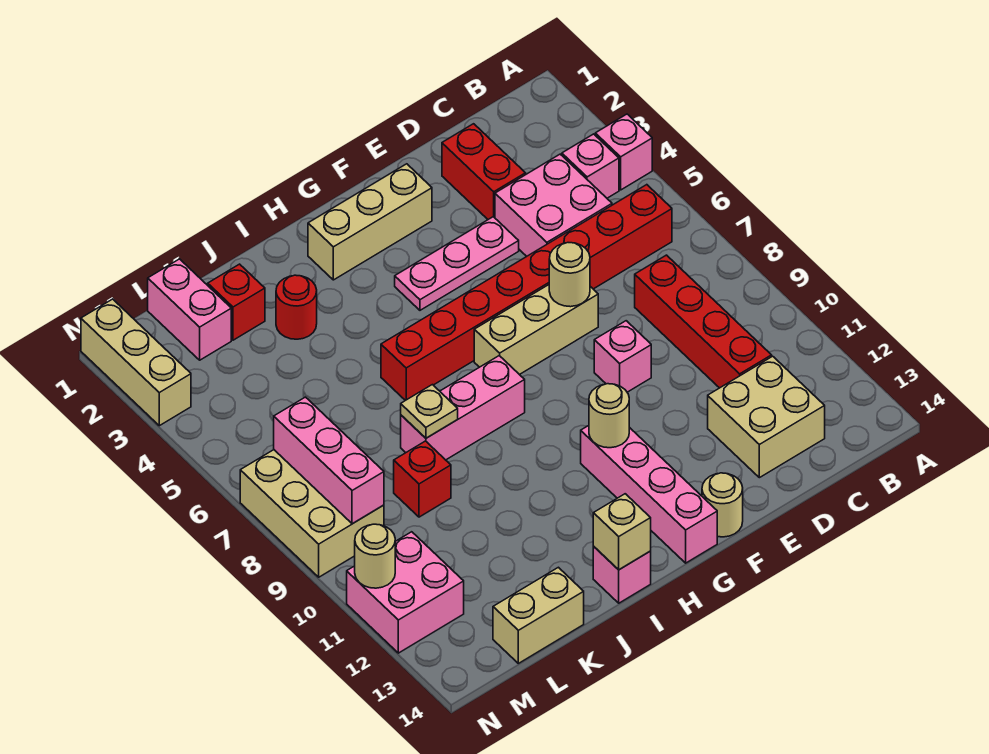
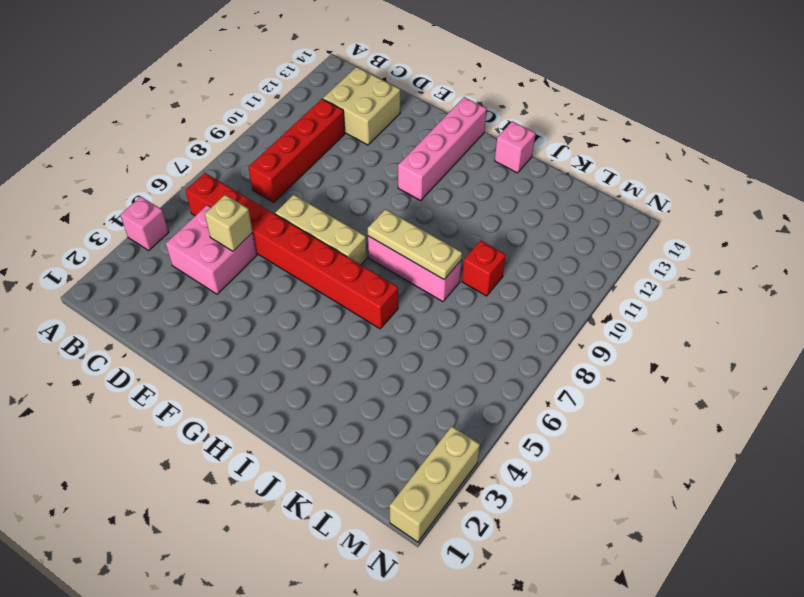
tan 1x1 brick [205,195,253,251] -> tan 1x1 brick moved to [593,494,651,570]
tan 1x3 plate [368,209,462,279] -> tan 1x1 plate [401,385,458,438]
none -> pink 1x1 brick [562,134,619,198]
none -> red 1x2 brick [442,124,526,219]
none -> pink 1x3 plate [395,217,519,310]

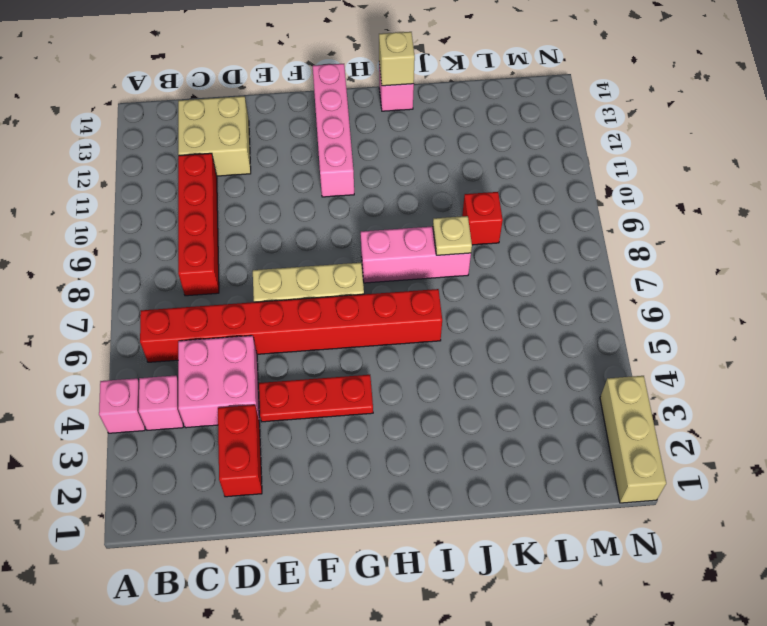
red 1x3 plate [259,375,373,422] -> pink 1x3 plate [395,217,519,310]
none -> pink 1x1 brick [594,321,651,392]
none -> tan 1x3 brick [308,164,432,280]
none -> tan 1x1 round brick [702,473,743,537]

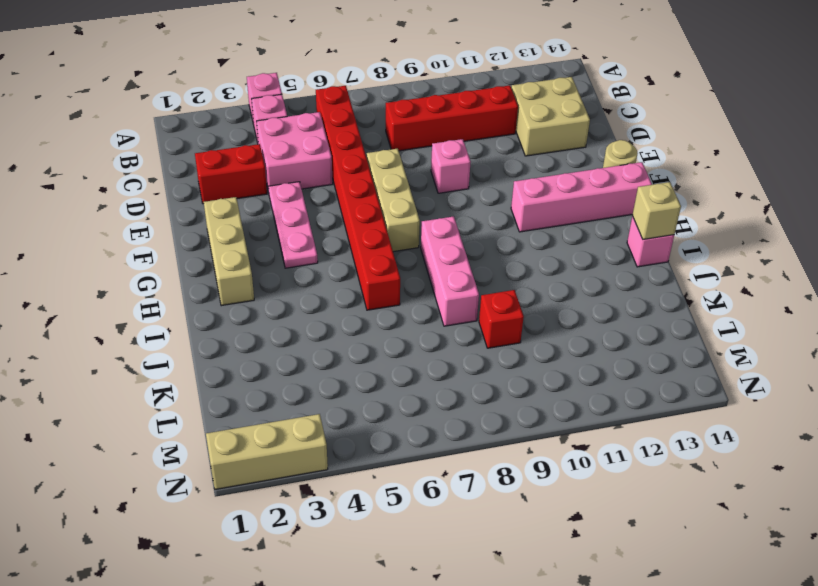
none -> red 1x1 round brick [276,275,317,339]
none -> red 1x1 brick [208,264,265,340]
none -> tan 1x2 brick [493,567,584,663]

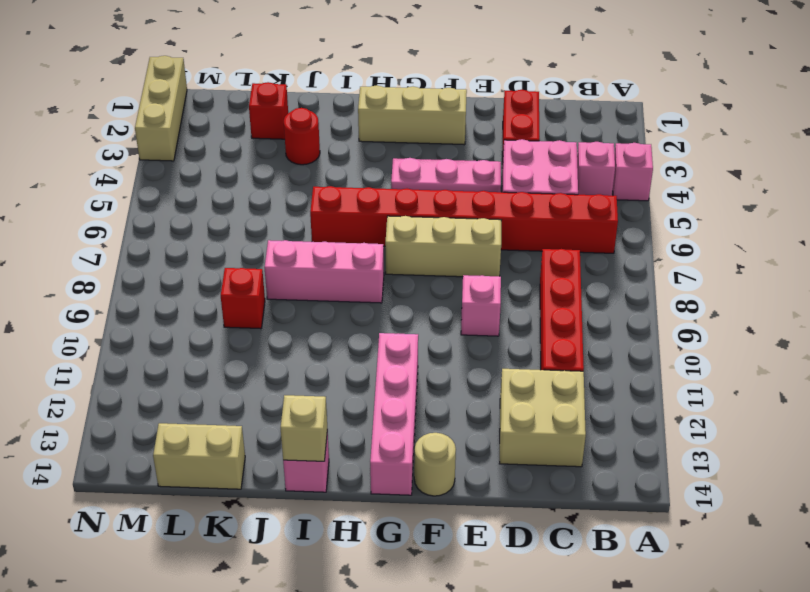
none -> pink 1x2 brick [148,259,231,360]
none -> tan 2x3 brick [240,450,384,577]
none -> pink 2x2 brick [347,532,464,653]

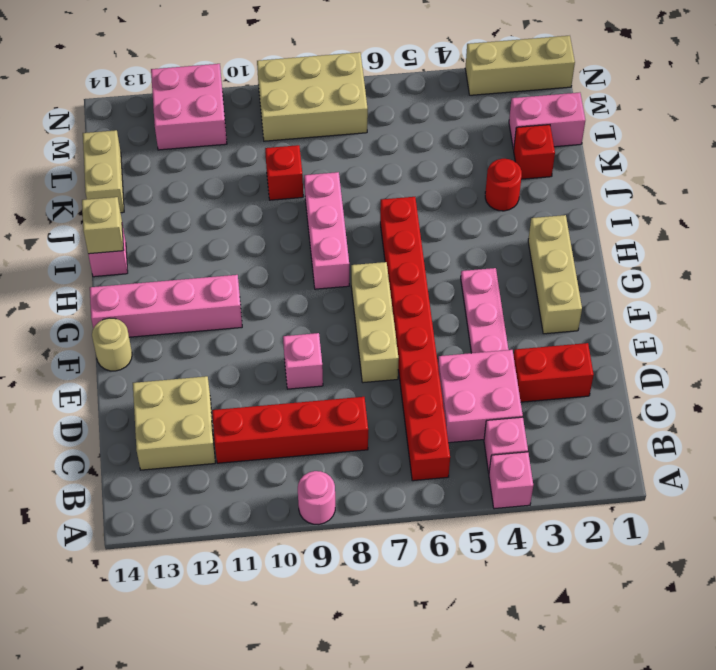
pink 1x1 round brick [298,471,335,524] -> none
none -> tan 1x1 round brick [549,243,590,307]
none -> tan 1x1 round brick [589,384,629,448]
none -> tan 1x1 plate [401,385,458,438]

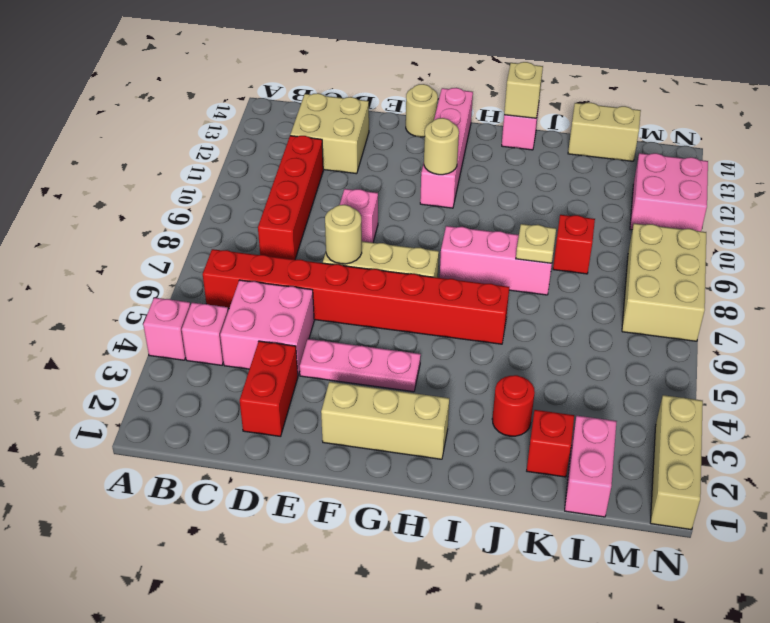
none -> pink 1x3 brick [274,397,384,524]
none -> tan 1x1 round brick [355,524,395,588]

